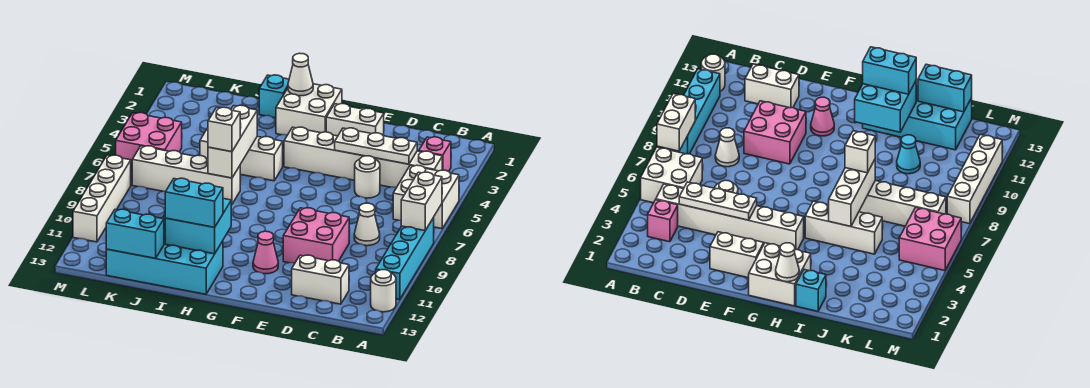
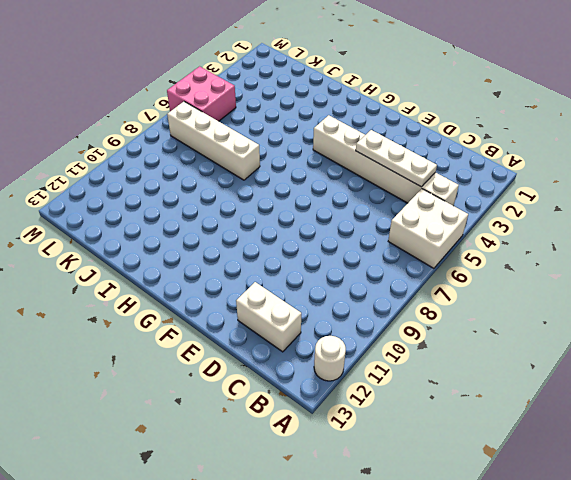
none -> cyan 1x4 brick [376,218,434,300]
none -> pink 1x1 brick [419,137,451,171]
none -> white 1x1 cone [354,203,380,246]

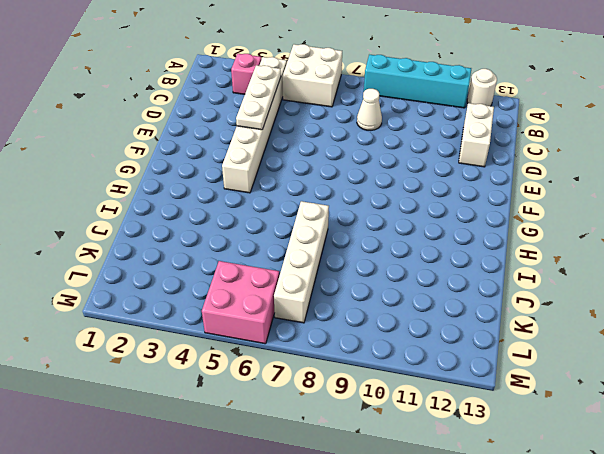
none -> white 1x1 round brick [355,156,380,198]
none -> pink 2x2 brick [283,208,349,263]
none -> white 1x2 brick [326,104,384,136]

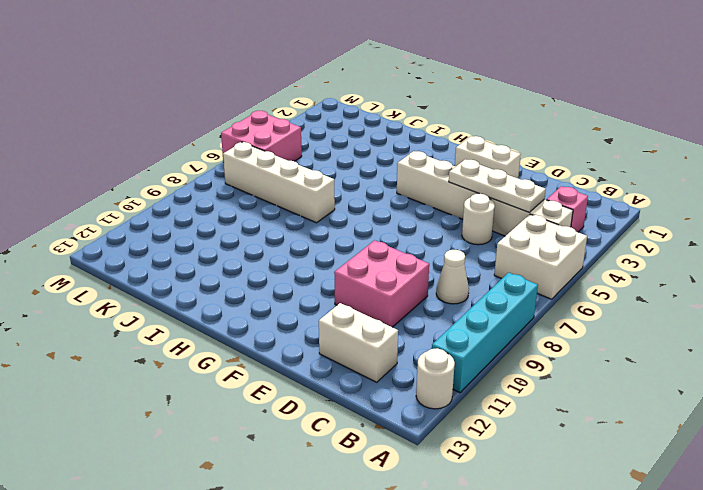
none -> pink 1x1 cone [253,231,278,274]
none -> white 2x2 brick [276,84,342,135]
none -> white 1x3 brick [200,128,283,181]

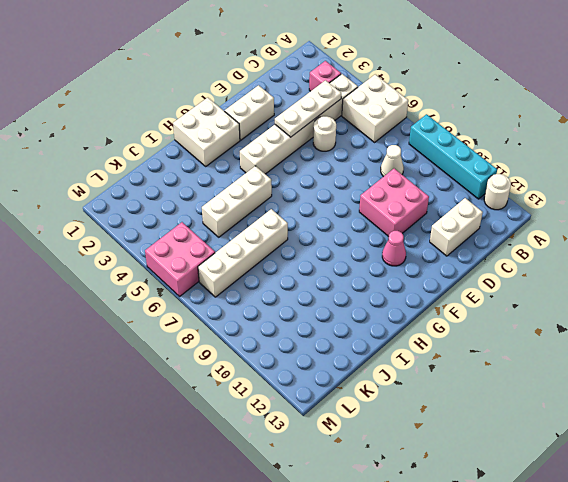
none -> cyan 2x4 brick [106,230,223,294]
none -> cyan 1x1 brick [259,75,289,118]
none -> cyan 1x1 cone [897,135,920,174]

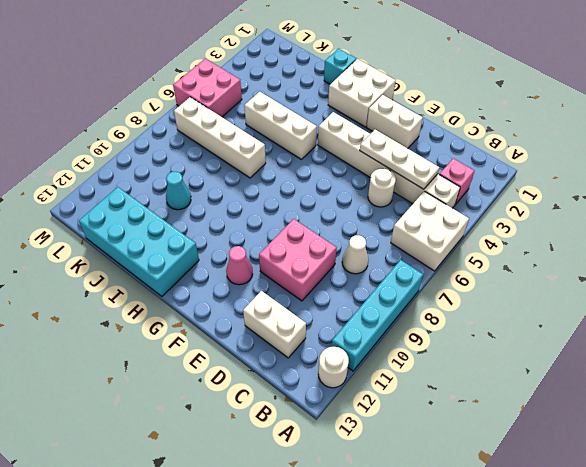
none -> white 1x4 brick [73,155,131,242]
none -> white 1x2 brick [401,172,442,230]
none -> white 1x1 cone [288,53,313,96]

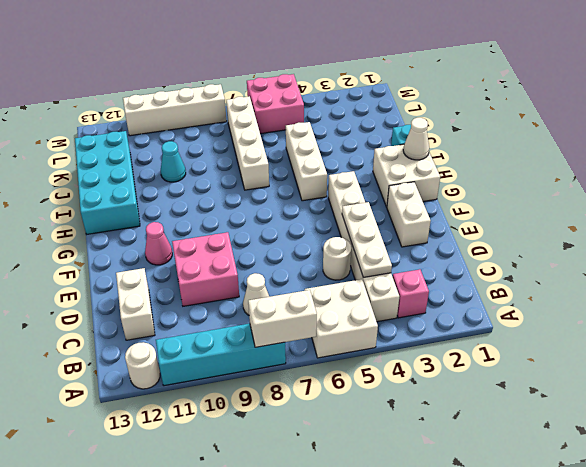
none -> cyan 2x2 brick [165,199,231,254]
none -> white 1x3 brick [208,105,257,178]
none -> cyan 1x2 brick [106,209,164,258]

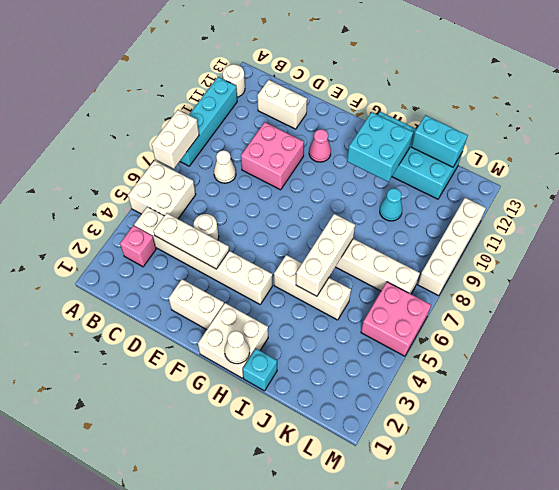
none -> cyan 1x2 brick [165,178,223,227]
none -> white 1x1 brick [208,107,240,152]

